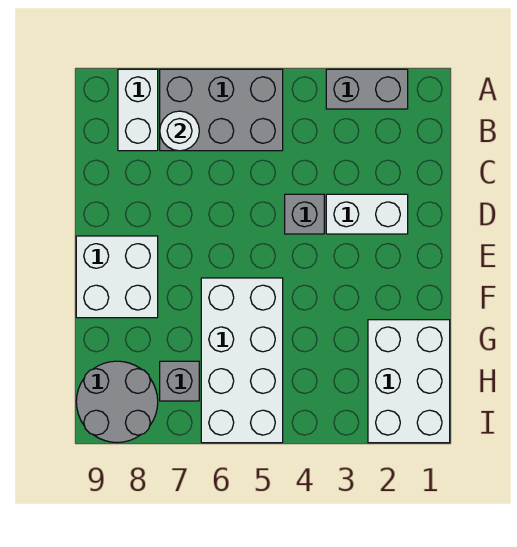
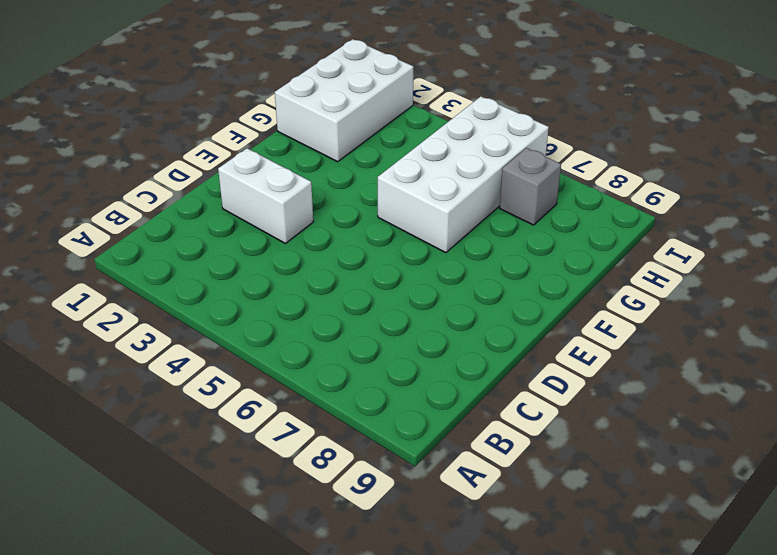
none -> grey 1x2 brick [326,69,408,109]
none -> grey 2x3 brick [160,69,283,151]

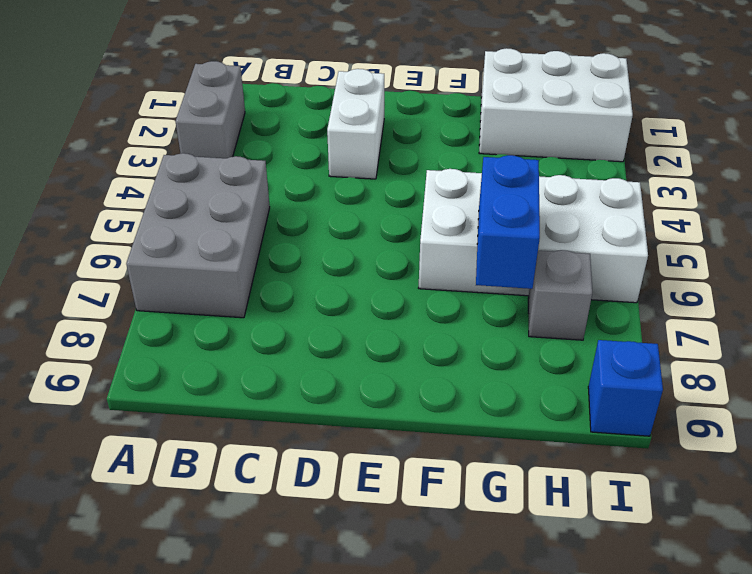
blue 1x2 brick [476,155,540,289] -> none
blue 1x1 brick [588,340,663,436] -> grey 2x2 round brick [76,361,158,443]
none -> white 1x2 brick [118,69,158,151]
none -> grey 1x1 brick [285,194,324,234]

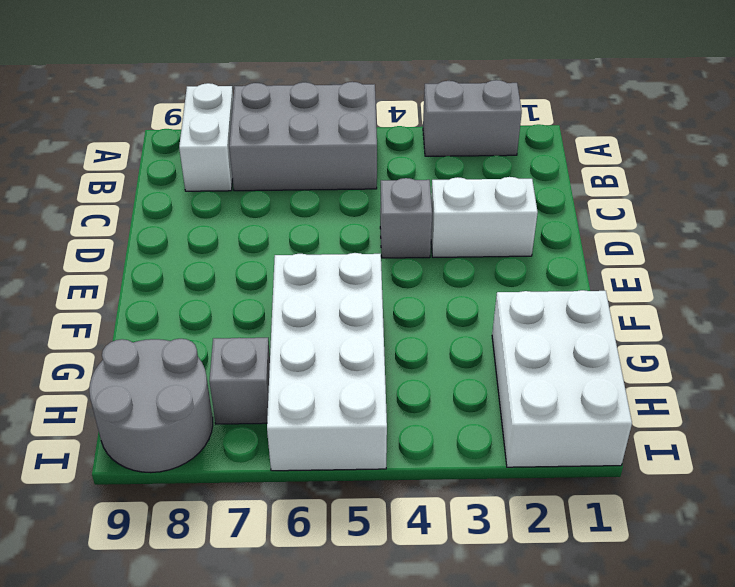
none -> white 2x2 brick [76,236,158,318]
none -> white 1x1 round brick [160,111,199,151]

